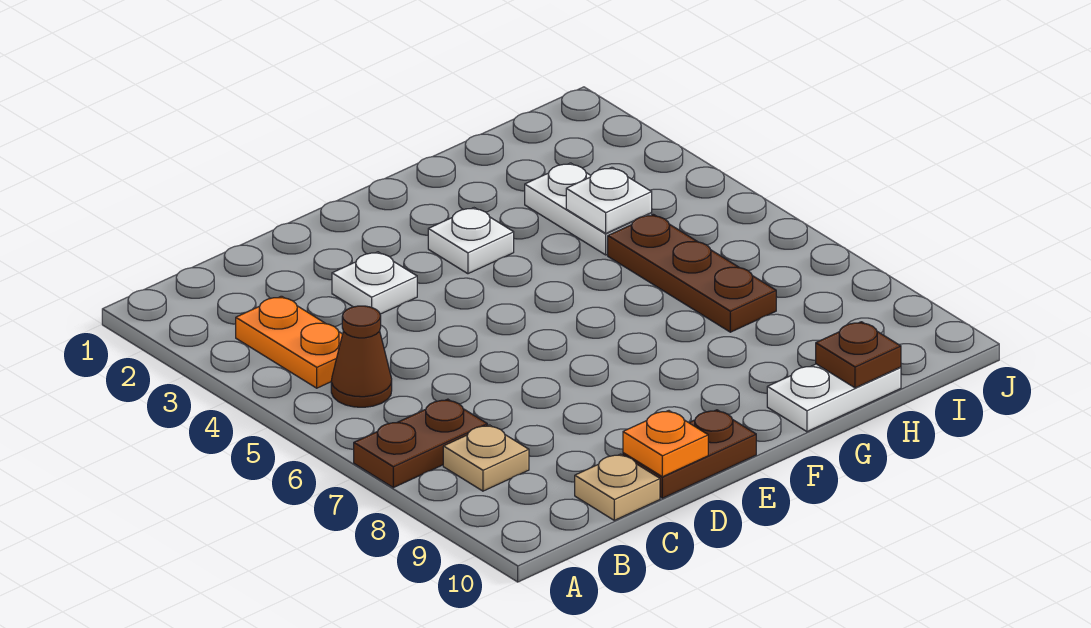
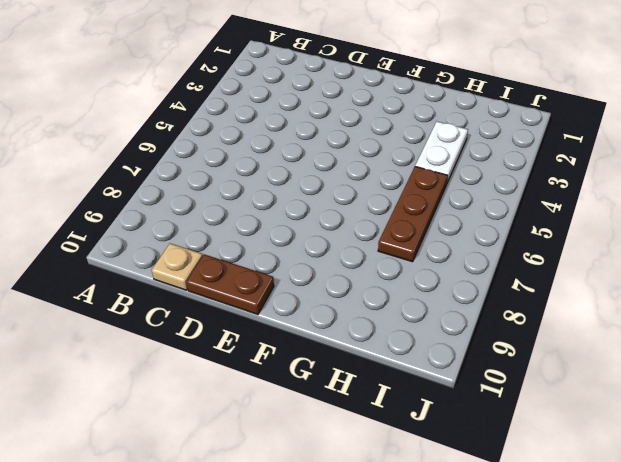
none -> brown 1x2 plate [354,399,487,488]
none -> orange 1x2 plate [236,296,343,388]
none -> brown 1x1 cone [331,306,392,407]

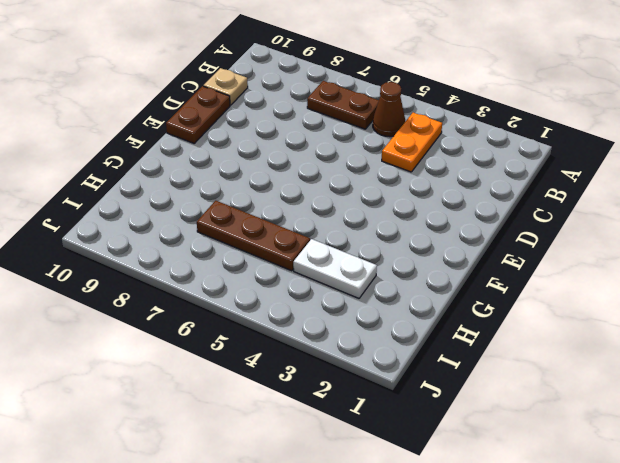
orange 1x2 plate [382,113,442,172] -> orange 1x2 plate turned to [236,296,343,388]
brown 1x2 plate [307,81,379,129] -> brown 1x2 plate turned to [354,399,487,488]
none -> tan 1x1 plate [443,425,529,491]
none -> white 1x1 plate [332,252,417,314]
none -> white 1x1 plate [428,208,514,274]

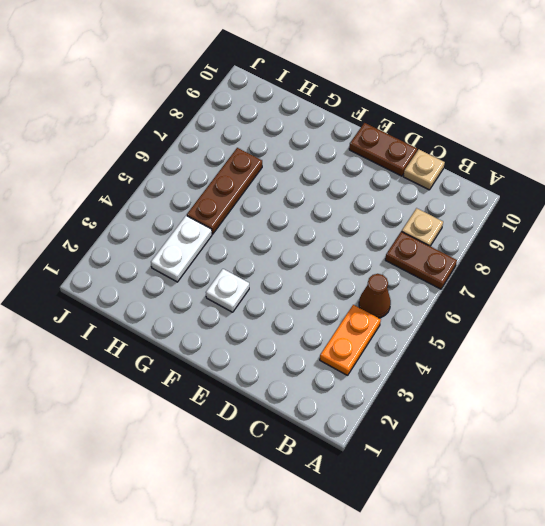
none -> white 1x1 plate [332,252,417,314]
none -> white 1x2 plate [767,364,901,432]
none -> orange 1x1 plate [623,411,708,477]

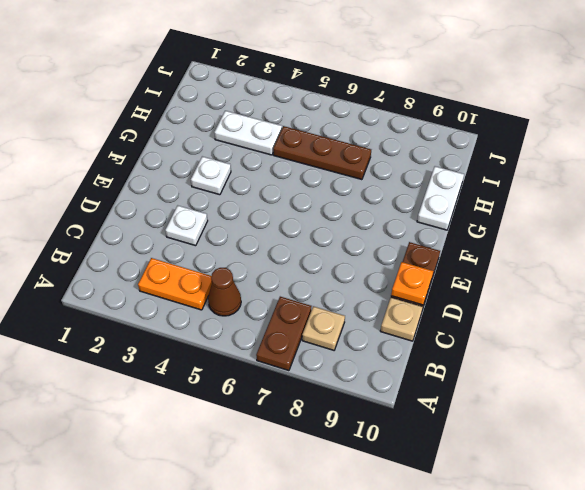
none -> white 1x1 plate [566,167,652,233]
none -> brown 1x1 plate [816,322,901,388]

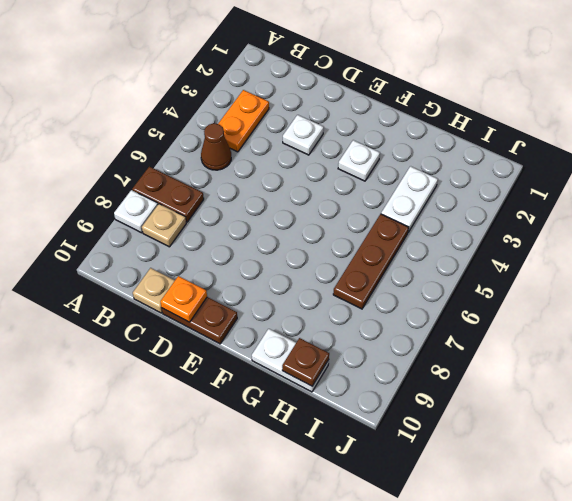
white 1x1 plate [114,190,158,233] -> white 1x1 plate moved to [566,167,652,233]

